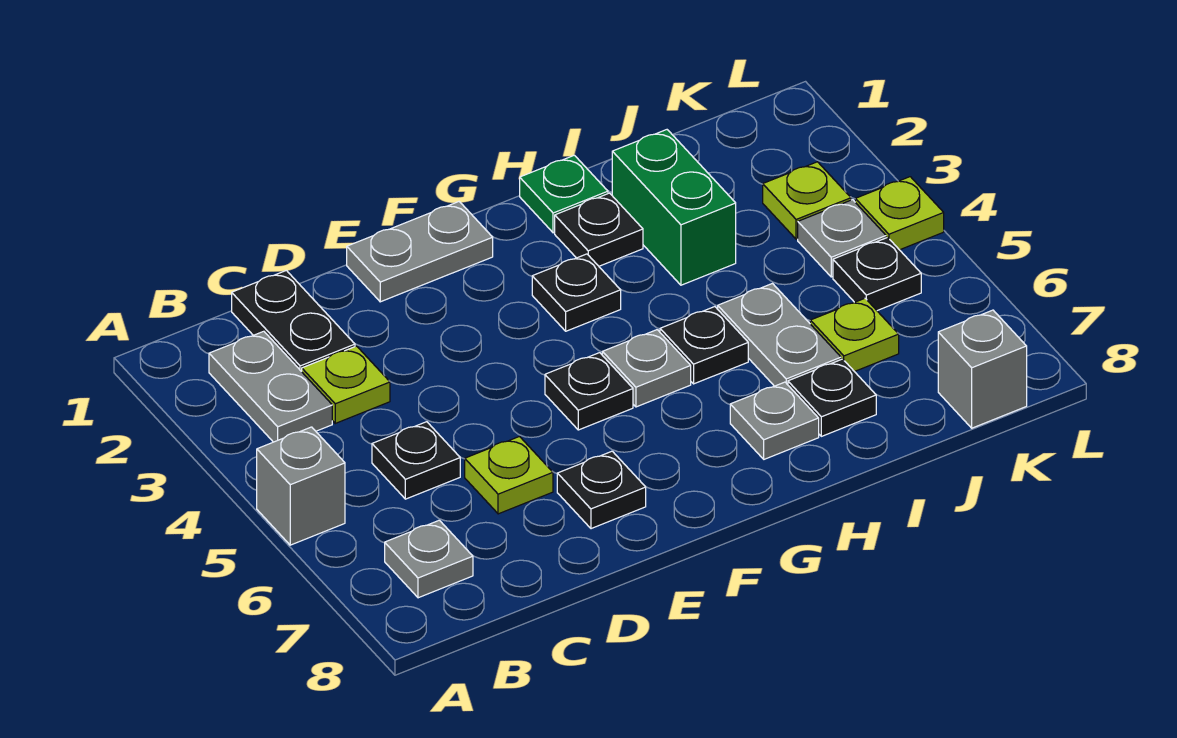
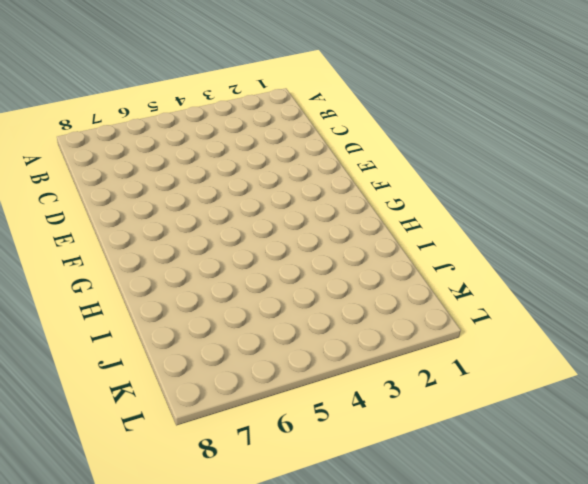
none -> grey 1x1 brick [257,427,345,545]
none -> grey 1x2 plate [209,331,332,442]
none -> grey 1x1 plate [385,520,473,598]

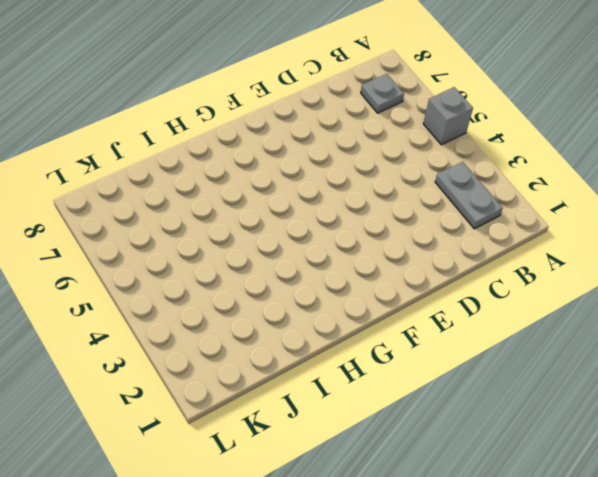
none -> black 1x2 plate [232,270,355,372]
none -> lime 1x1 plate [302,346,390,423]
none -> black 1x1 plate [372,422,460,499]

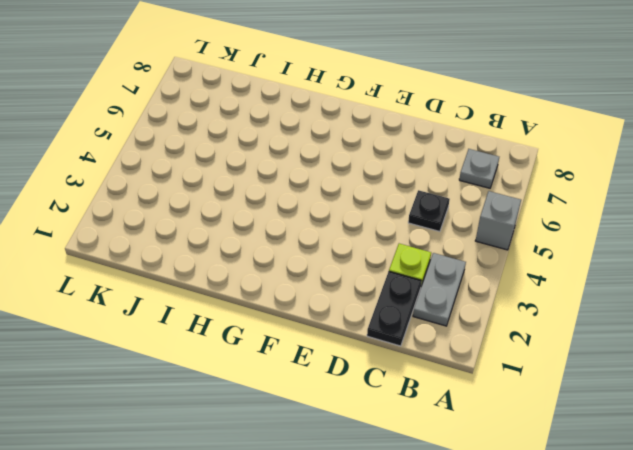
none -> lime 1x1 plate [465,437,553,514]
none -> grey 1x2 plate [347,202,493,302]
none -> black 1x1 plate [557,451,646,529]

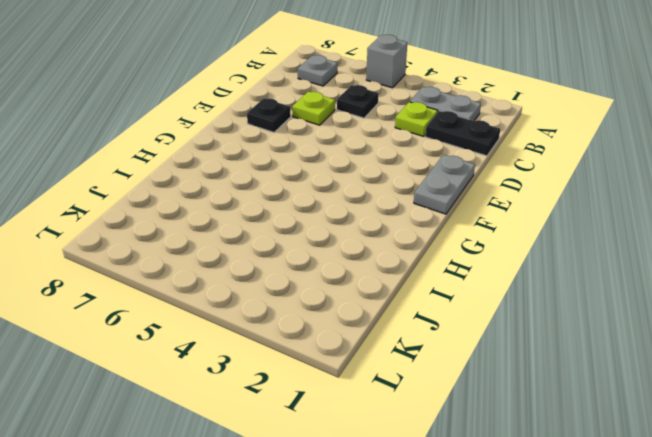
none -> black 1x1 plate [545,353,633,430]
none -> black 1x1 plate [532,254,621,331]
none -> grey 1x1 plate [602,330,691,407]

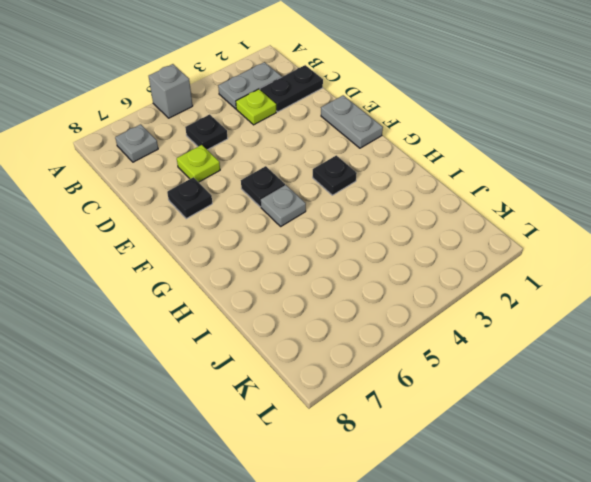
none -> green 1x1 plate [520,155,608,233]
none -> black 1x1 plate [555,193,643,266]
none -> black 1x1 plate [660,307,748,384]

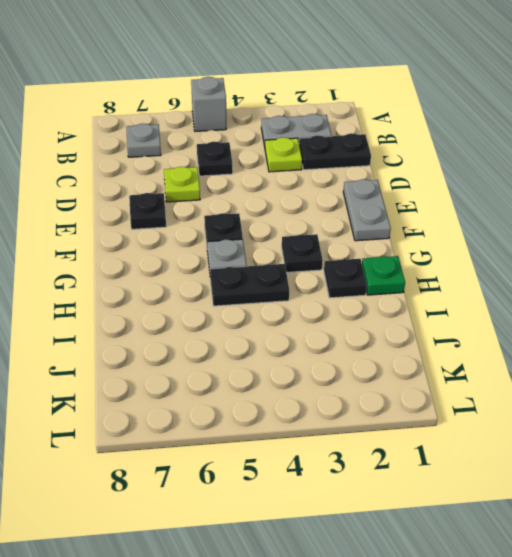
black 1x2 plate [210,264,289,306] -> black 1x1 plate [660,307,748,384]
none -> grey 1x1 plate [730,382,819,459]
none -> green 1x2 brick [612,130,736,285]
none -> grey 1x2 plate [718,284,841,386]

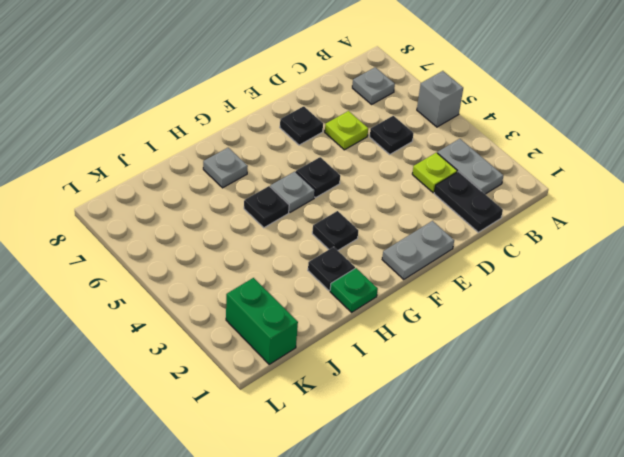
green 1x2 brick [226,278,298,364] -> green 1x2 brick moved to [612,130,736,285]
none -> grey 1x2 plate [718,284,841,386]
none -> black 1x1 plate [788,359,876,436]
none -> lime 1x1 plate [810,298,899,372]

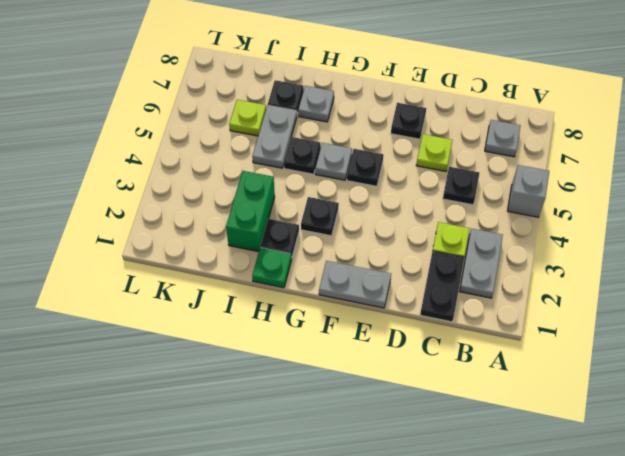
none -> lime 1x1 plate [763,162,851,239]
none -> grey 1x1 plate [798,200,886,277]
none -> black 1x1 plate [833,237,921,311]

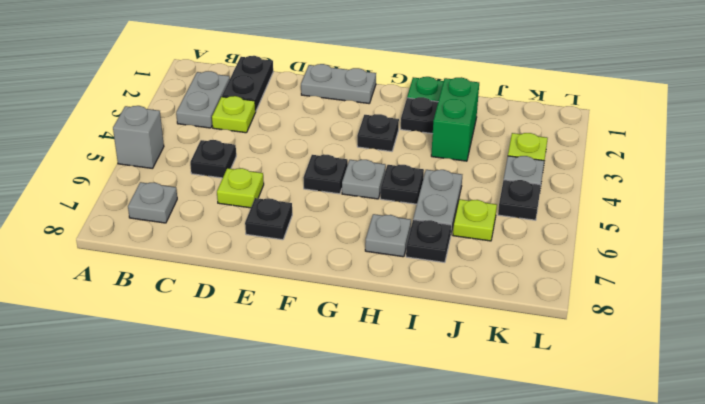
none -> grey 1x1 brick [938,310,1027,428]
none -> lime 1x1 plate [855,177,944,250]

